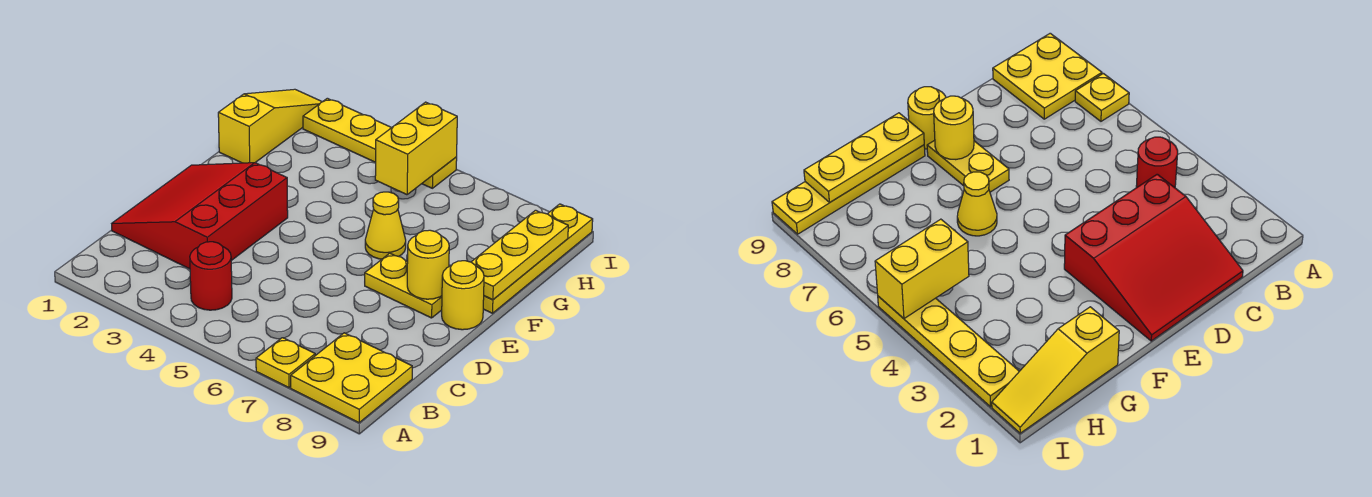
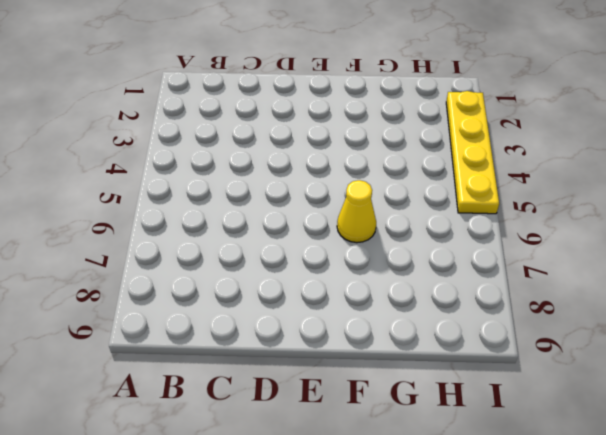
none -> yellow 1x1 plate [256,338,315,388]
none -> yellow 2x2 plate [291,333,412,423]
none -> red 1x1 round brick [190,242,232,310]

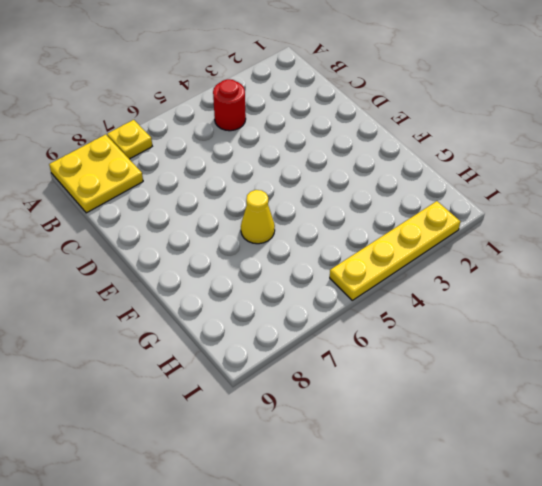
none -> red 3x3 slope [112,163,288,269]
none -> yellow 1x2 plate [365,253,442,318]
none -> yellow 1x1 round brick [442,261,484,330]

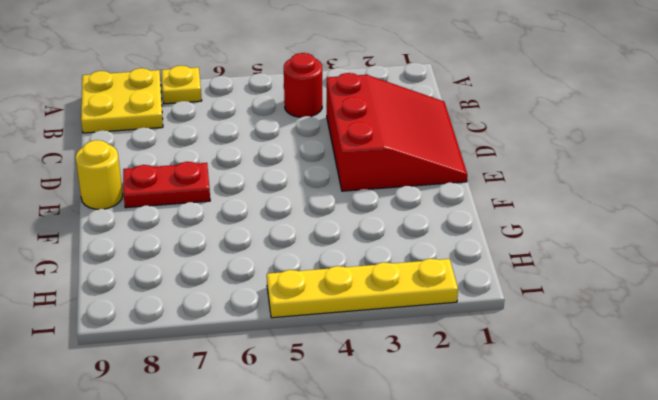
red 1x2 plate [123,162,210,208] -> yellow 1x2 plate [365,253,442,318]
none -> yellow 1x1 cone [365,192,406,259]
none -> yellow 1x4 plate [483,204,593,313]
none -> yellow 1x3 slope [218,89,322,163]

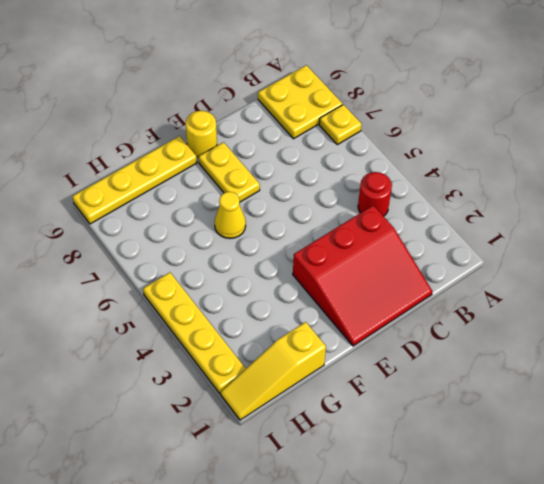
none -> yellow 1x1 round brick [407,230,449,299]
none -> yellow 1x3 plate [472,210,568,300]
none -> yellow 1x2 brick [375,102,457,195]

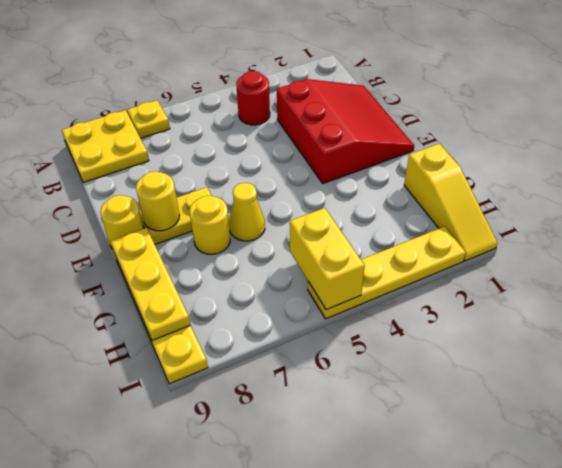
yellow 1x1 round brick [189,196,230,254] -> none

